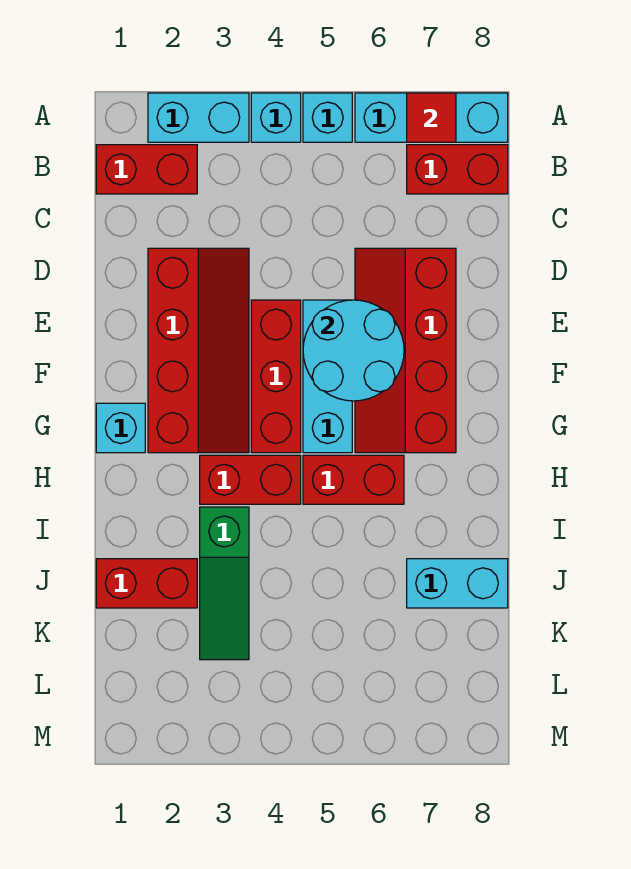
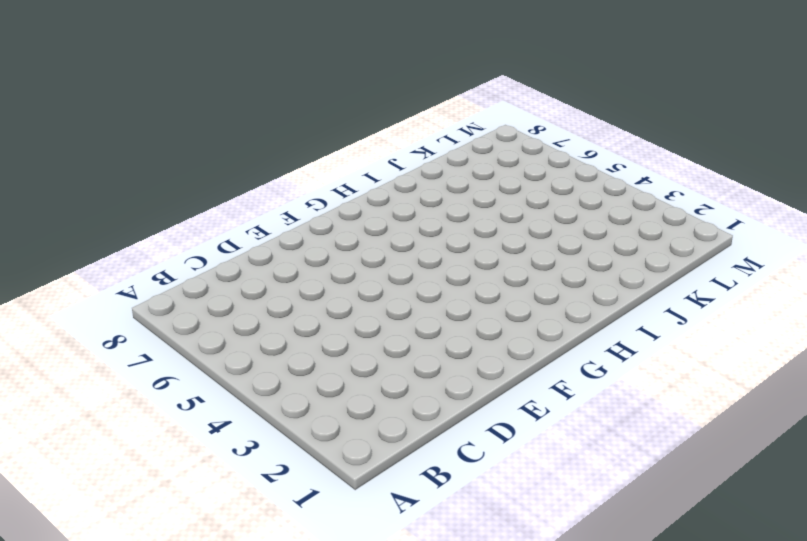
none -> cyan 1x2 brick [148,93,249,142]
none -> cyan 1x1 brick [251,93,301,142]
none -> cyan 1x1 brick [303,93,352,142]

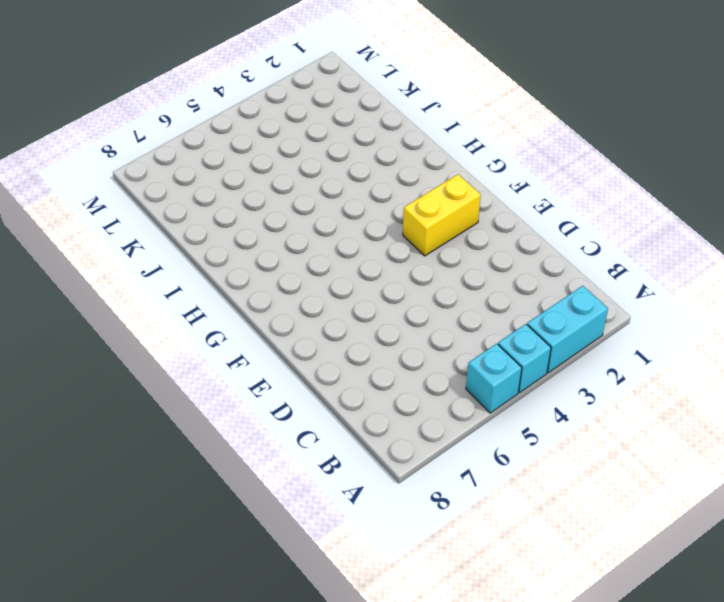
yellow 1x2 brick [403,174,481,256] -> red 2x4 slope [148,248,249,453]
none -> cyan 1x3 brick [355,93,508,142]
none -> red 1x2 brick [96,145,197,194]
none -> red 1x2 brick [407,145,508,194]

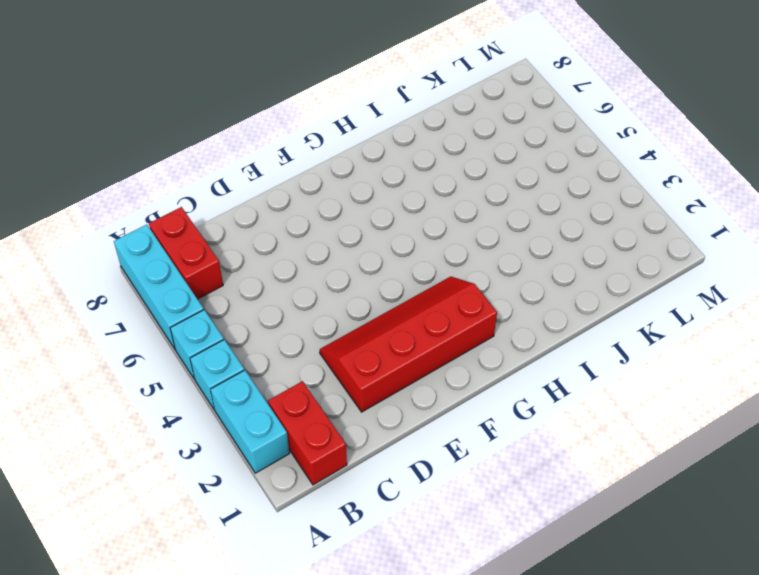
none -> red 2x4 slope [355,248,456,453]
none -> red 1x3 brick [251,300,301,453]
none -> cyan 1x3 brick [303,300,352,453]

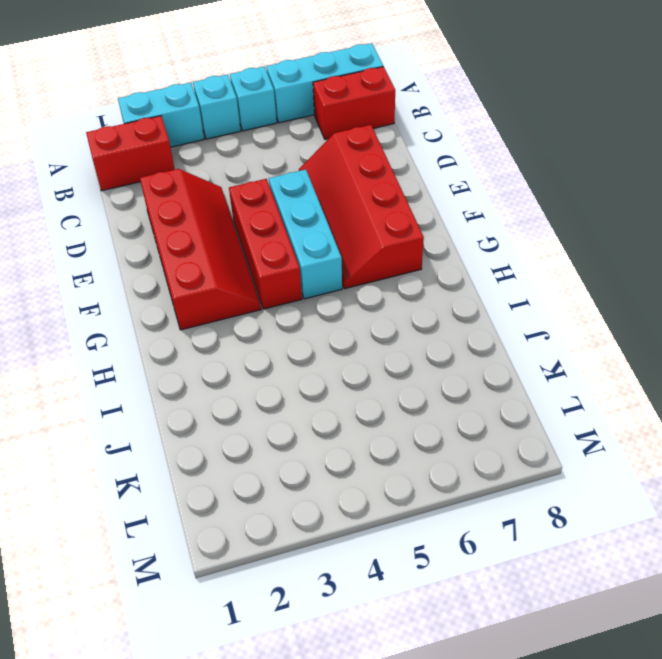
none -> cyan 1x1 brick [96,403,145,453]
none -> red 1x2 brick [200,455,301,504]
none -> red 1x2 brick [303,455,404,504]

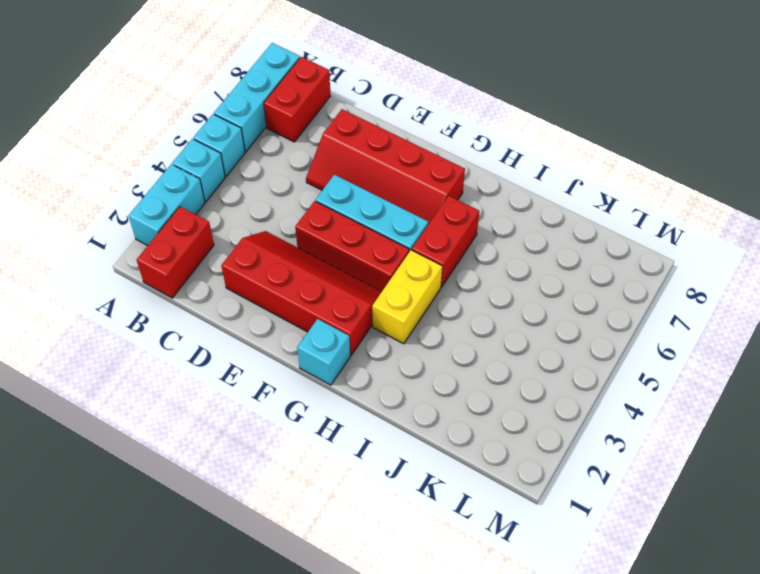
yellow 1x2 brick [372,250,442,344] -> red 1x2 brick [200,455,301,504]
none -> green 1x3 slope [200,507,249,660]
none -> red 1x2 brick [96,559,197,608]
none -> cyan 1x2 brick [407,559,508,608]

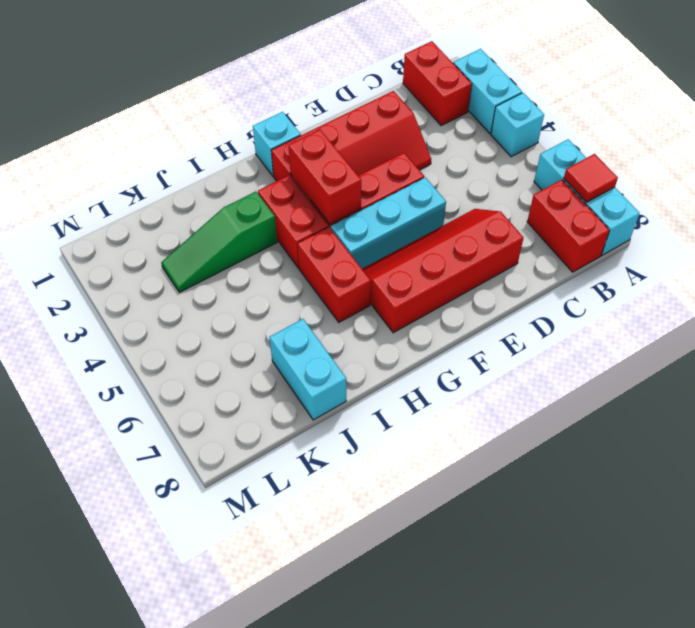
red 1x2 brick [289,130,361,224] -> red 1x2 brick moved to [96,559,197,608]
none -> cyan 1x1 brick [303,93,352,142]
none -> cyan 2x2 round brick [303,300,404,401]

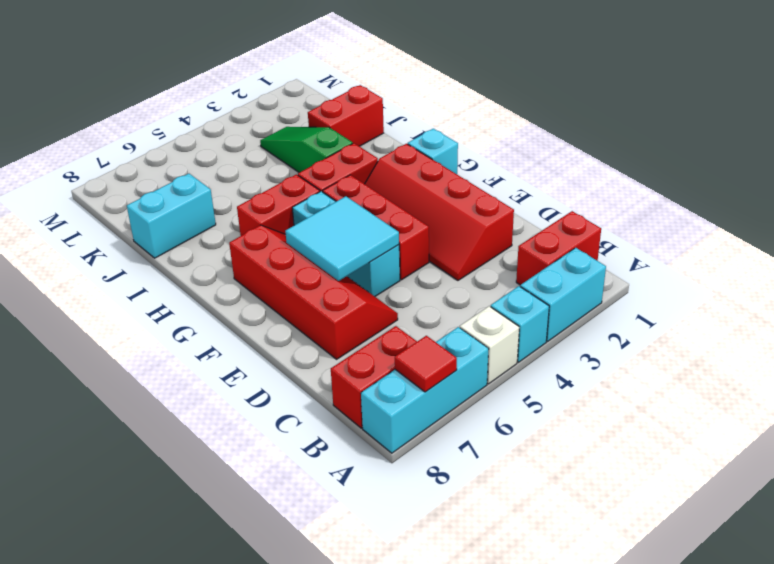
white 1x1 brick [460,306,519,384] -> cyan 1x1 brick [303,93,352,142]
cyan 2x2 tile [285,196,399,281] -> cyan 2x2 round brick [303,300,404,401]

